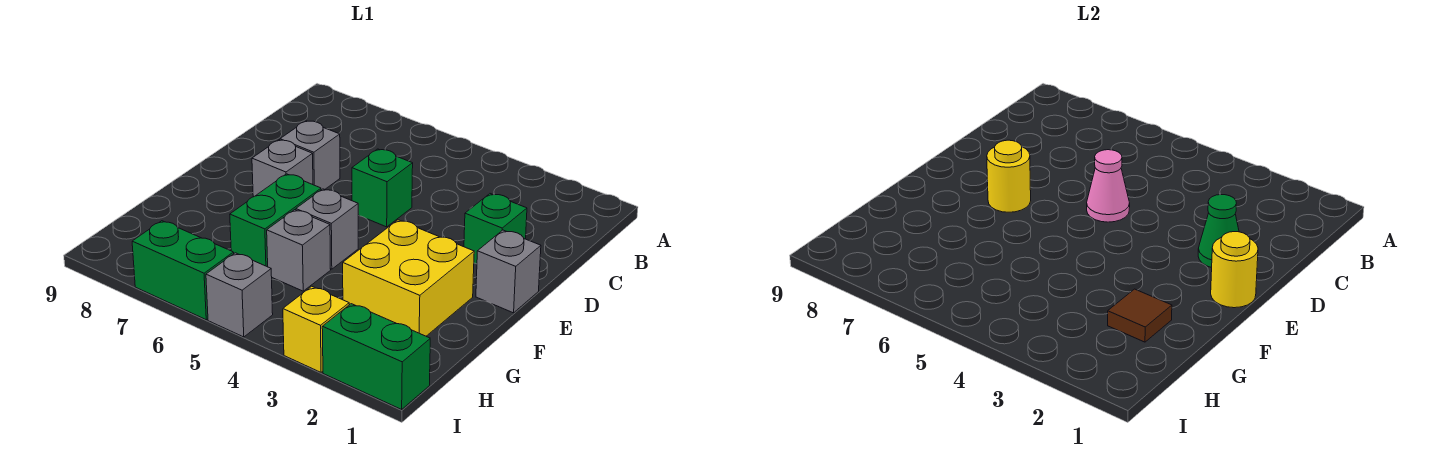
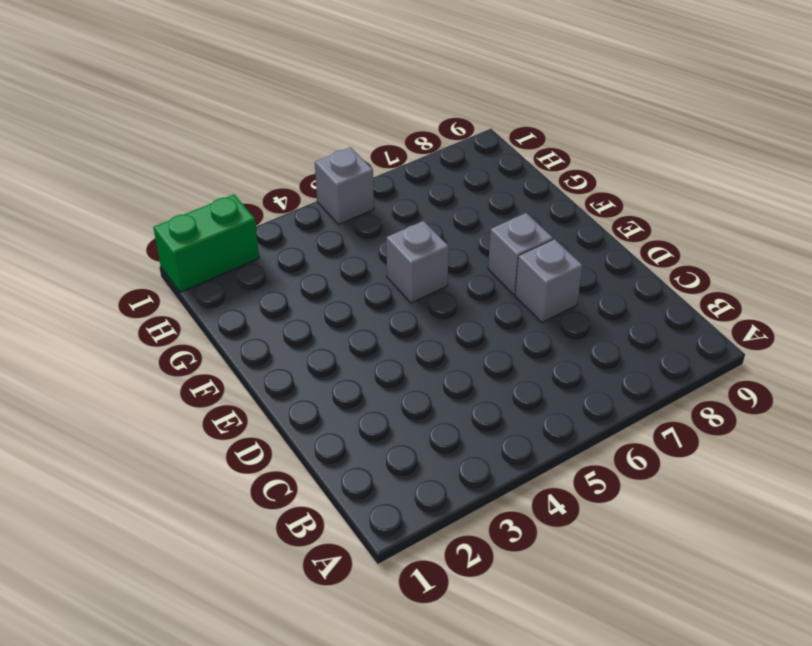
none -> green 1x1 brick [464,194,527,264]
none -> green 1x1 brick [352,149,413,227]
none -> grey 1x1 brick [476,230,541,313]

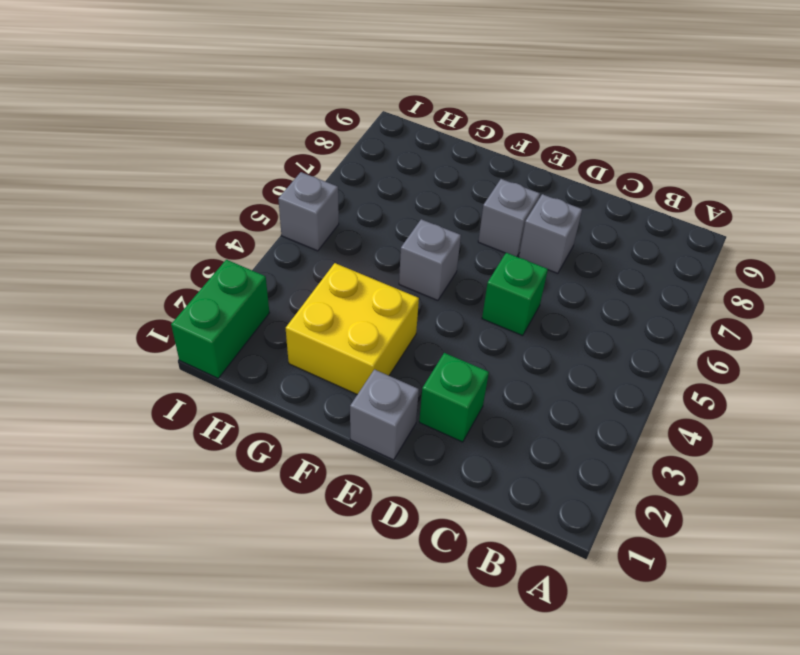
none -> green 1x2 brick [230,174,321,267]
none -> grey 1x1 brick [267,210,331,291]
none -> yellow 1x1 brick [283,286,349,372]

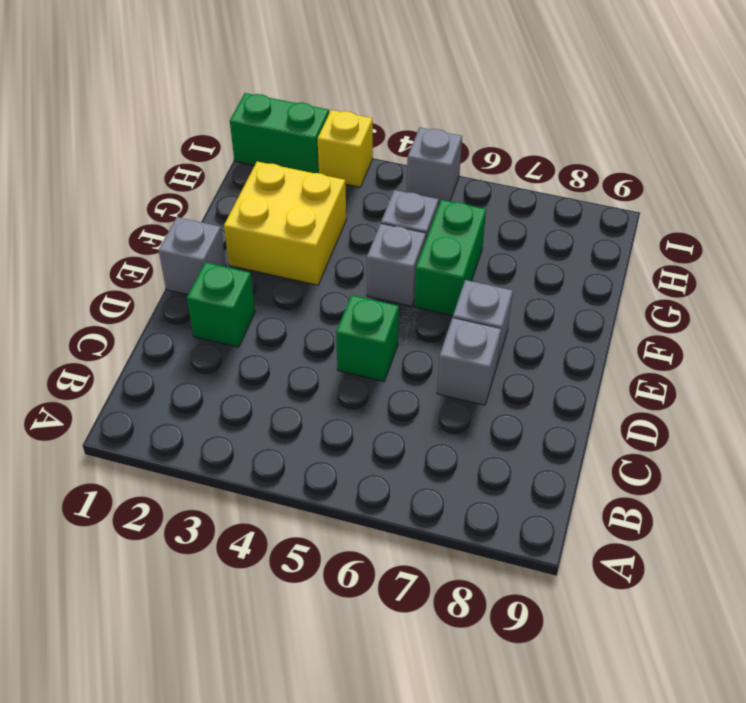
none -> green 1x2 brick [132,221,234,320]
none -> green 1x1 cone [1198,195,1239,268]
none -> pink 1x1 cone [1087,150,1130,222]

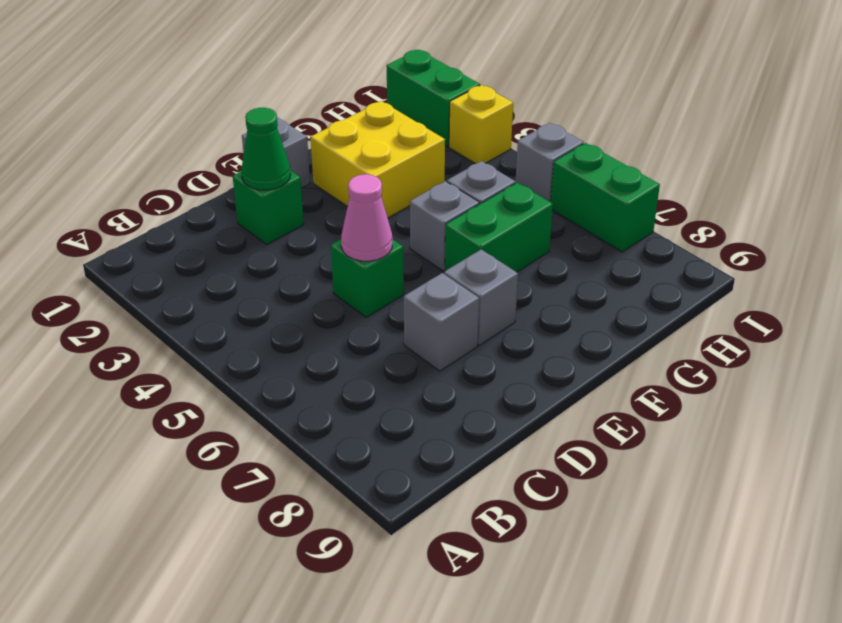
none -> yellow 1x1 round brick [1211,232,1258,308]
none -> yellow 1x1 round brick [987,140,1031,212]
none -> brown 1x1 tile [1108,289,1172,342]

